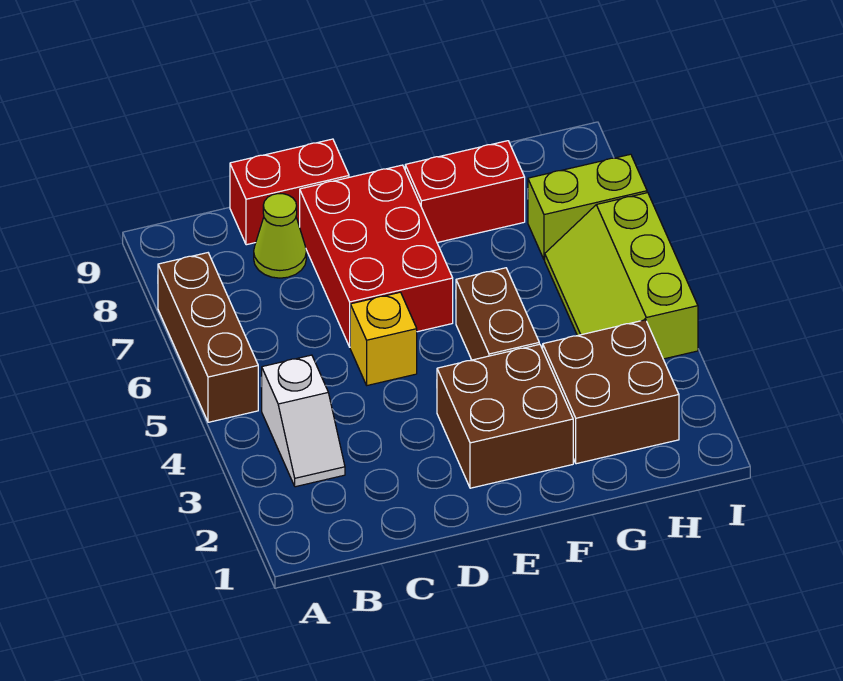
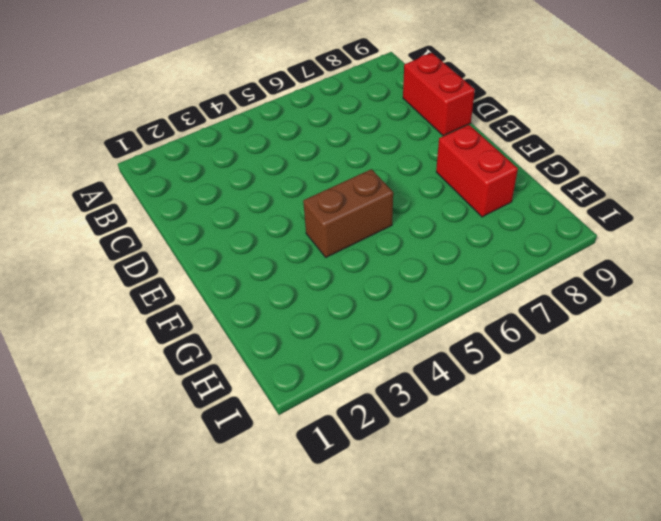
none -> brown 1x3 brick [158,253,258,422]
none -> white 1x2 slope [262,355,345,487]
none -> lime 1x1 cone [254,194,306,278]

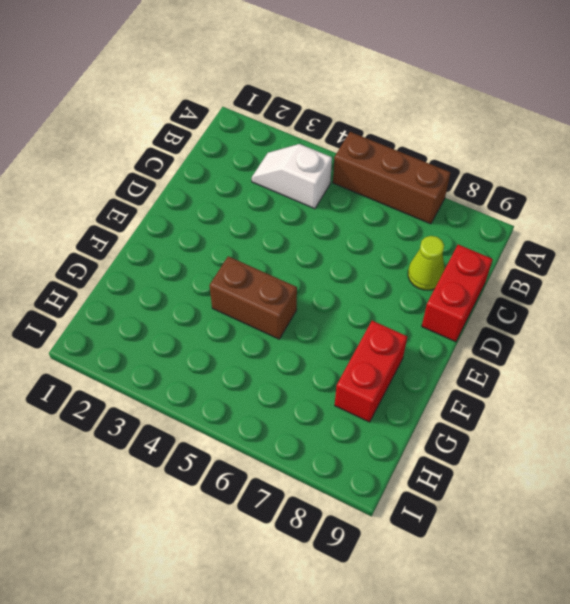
none -> yellow 1x1 brick [350,292,417,385]
none -> red 2x3 brick [300,165,453,347]
none -> brown 2x2 brick [437,344,573,488]

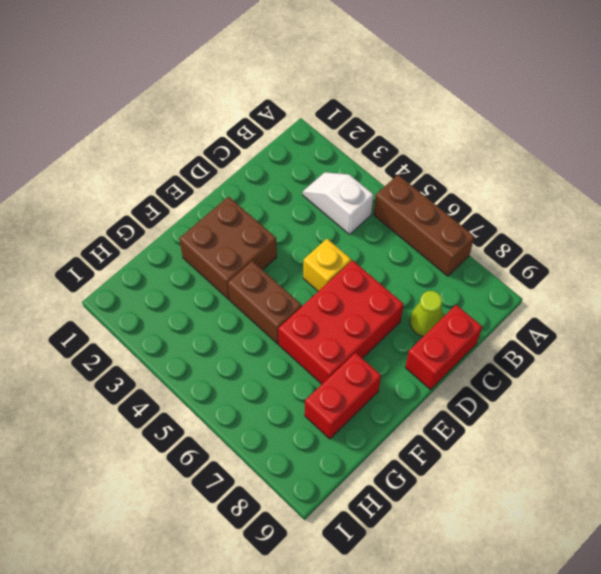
red 2x3 brick [278,260,404,384] -> red 2x3 brick turned to [300,165,453,347]
none -> brown 2x2 brick [543,320,679,464]
none -> lime 2x3 slope [545,193,698,359]
none -> lime 1x2 brick [528,154,647,260]

